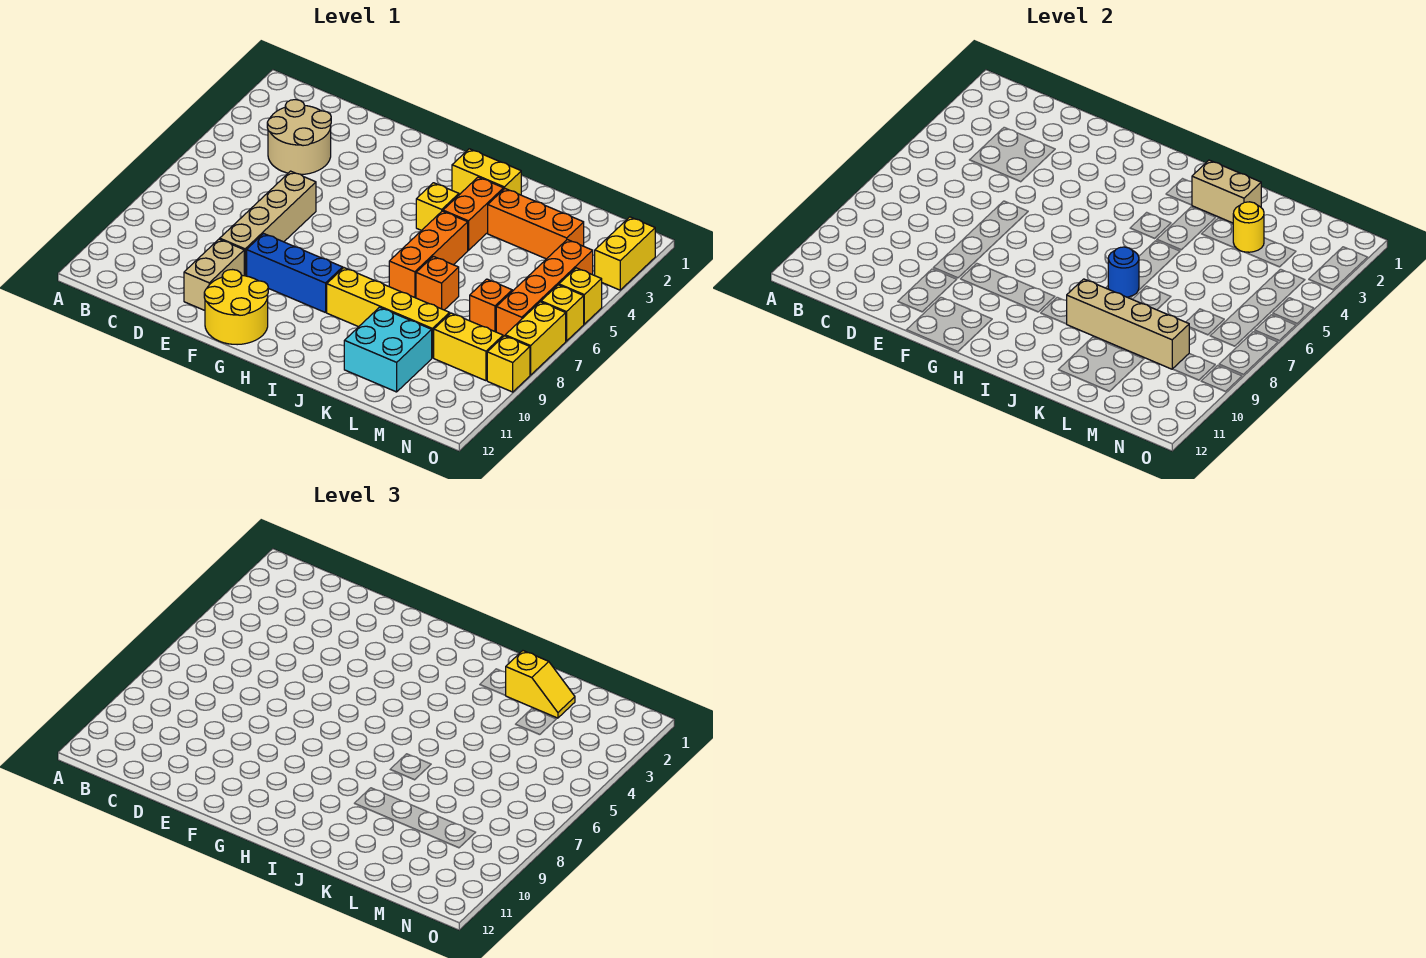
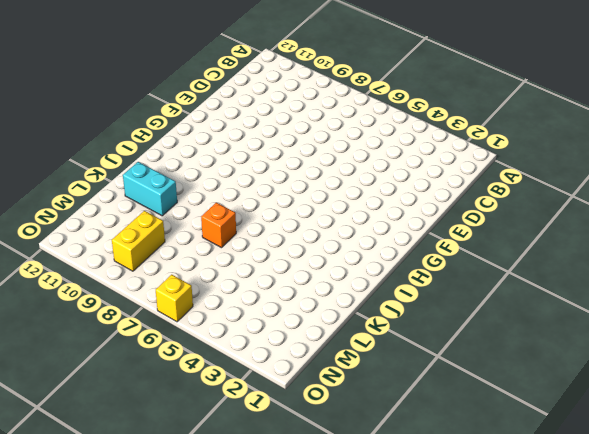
cyan 1x2 brick [123,162,177,216] -> cyan 2x2 brick [344,307,432,392]
none -> tan 2x2 round brick [267,100,331,175]
none -> tan 1x4 brick [220,171,316,276]
none -> tan 1x2 brick [184,239,244,310]

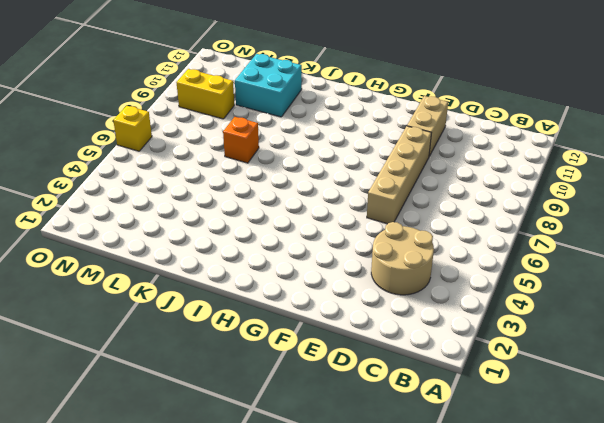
none -> blue 1x3 brick [247,234,343,313]
none -> yellow 2x2 round brick [204,270,268,345]
none -> yellow 1x2 brick [452,149,522,195]

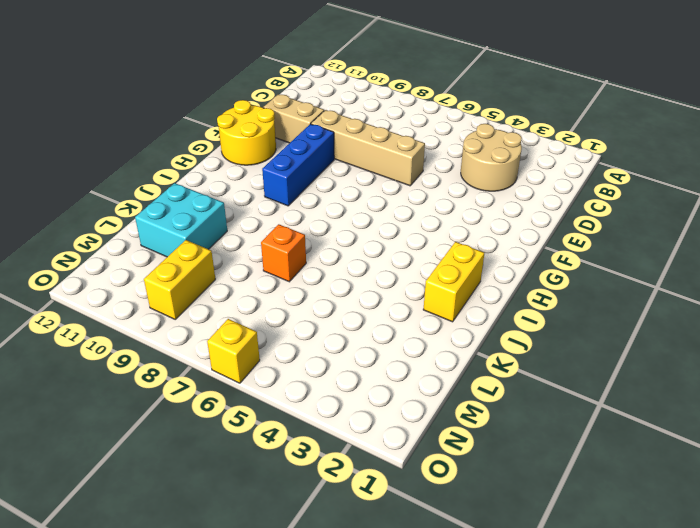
none -> yellow 1x1 brick [416,183,459,231]
none -> yellow 1x4 brick [327,268,450,358]
none -> orange 1x2 brick [443,177,504,250]

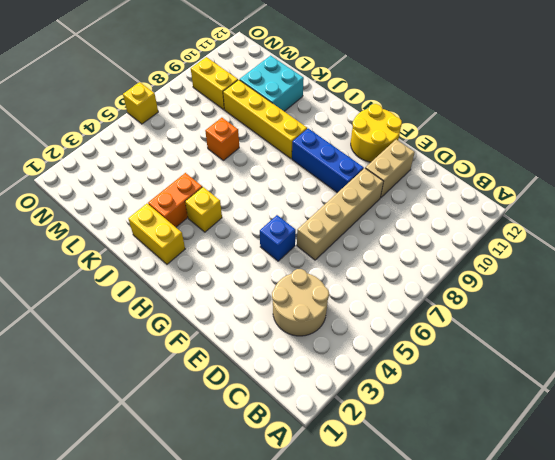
blue 1x1 brick [260,215,296,261] -> none
none -> orange 1x3 brick [389,211,468,298]
none -> orange 1x3 brick [488,189,584,259]
none -> orange 1x1 brick [470,279,512,332]

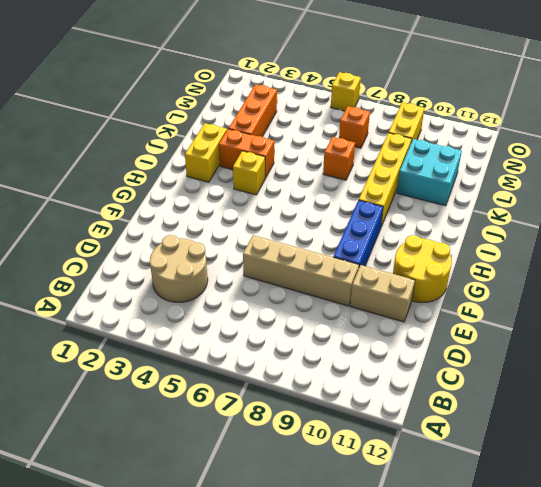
none -> orange 1x3 brick [389,211,468,298]
none -> orange 1x4 brick [496,240,593,337]
none -> yellow 1x2 brick [595,217,655,290]

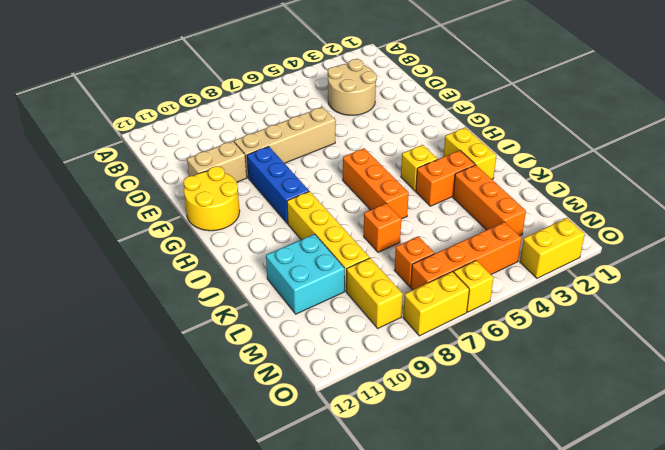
orange 1x3 brick [343,148,409,219] -> orange 1x3 brick turned to [389,211,468,298]
none -> yellow 1x1 brick [559,268,602,324]
none -> yellow 1x1 brick [487,336,530,392]
none -> tan 1x2 brick [1192,160,1261,223]

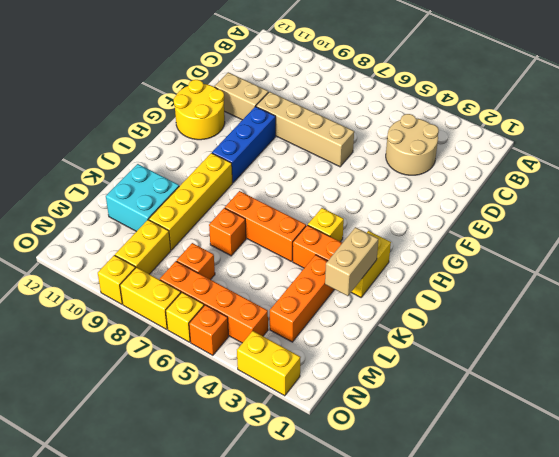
orange 1x1 brick [189,305,229,355] -> yellow 1x1 brick [559,268,602,324]
none -> blue 1x1 round brick [1108,247,1139,297]
none -> tan 1x4 brick [1067,279,1189,369]
none -> yellow 1x1 round brick [1233,202,1264,252]

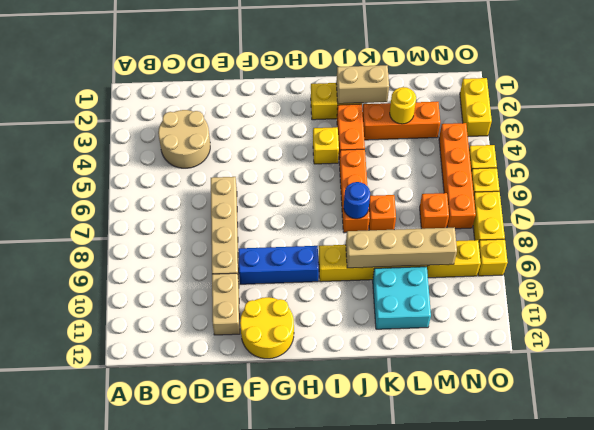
none -> yellow 1x2 slope [505,651,575,718]

